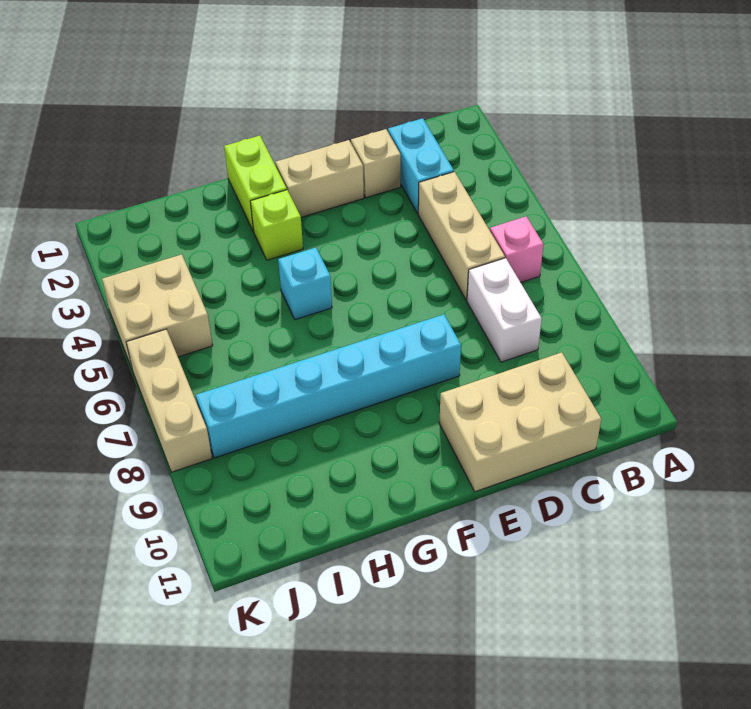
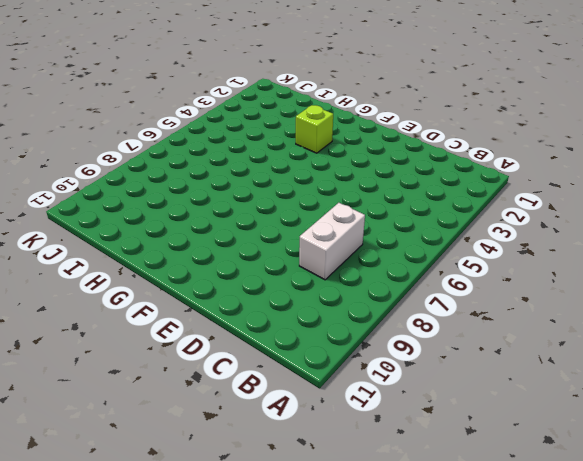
none -> pink 1x1 brick [490,217,544,282]
none -> cyan 1x2 brick [388,118,454,213]
none -> tan 1x3 brick [418,172,505,300]

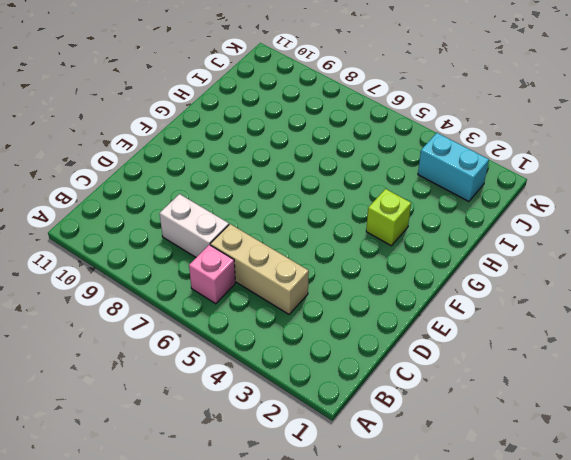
cyan 1x2 brick [418,133,489,202] -> cyan 1x2 brick moved to [388,118,454,213]
none -> tan 2x3 brick [439,352,601,492]
none -> tan 1x1 brick [351,129,401,198]
none -> tan 1x2 brick [275,140,364,217]

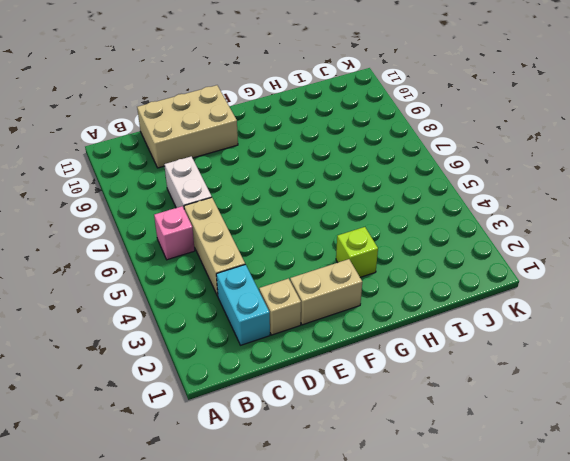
none -> cyan 1x6 brick [196,314,461,458]
none -> lime 1x2 brick [224,136,287,232]
none -> cyan 1x1 brick [278,248,332,320]

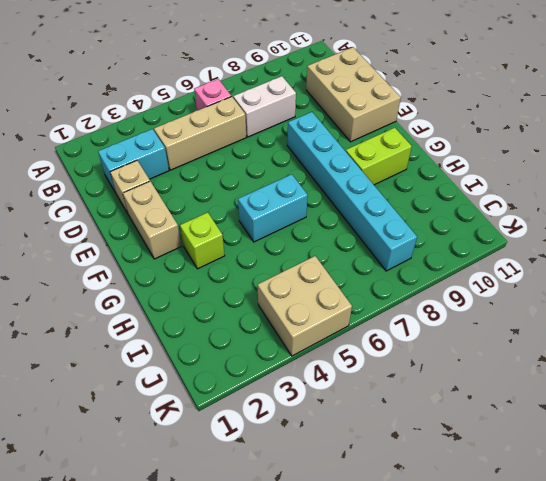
cyan 1x2 brick [238,174,308,242] -> cyan 1x1 brick [278,248,332,320]
lime 1x2 brick [346,128,412,185] -> lime 1x2 brick moved to [224,136,287,232]
none -> tan 1x3 brick [126,329,212,472]

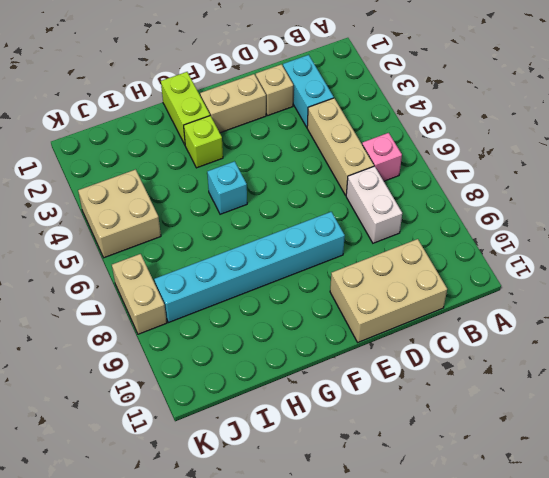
tan 1x2 brick [112,254,167,334] -> tan 1x3 brick [126,329,212,472]

